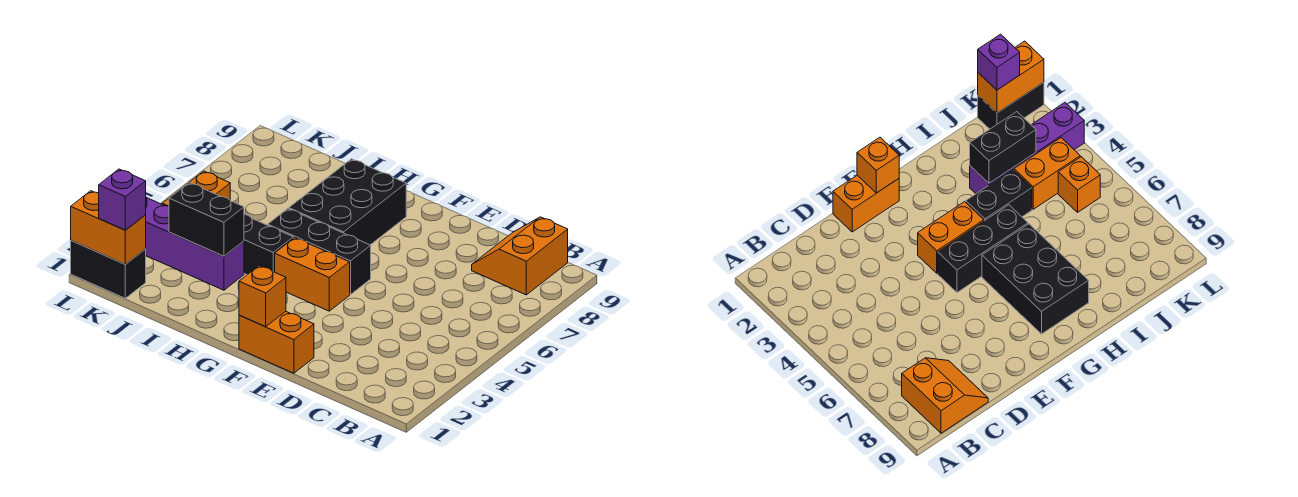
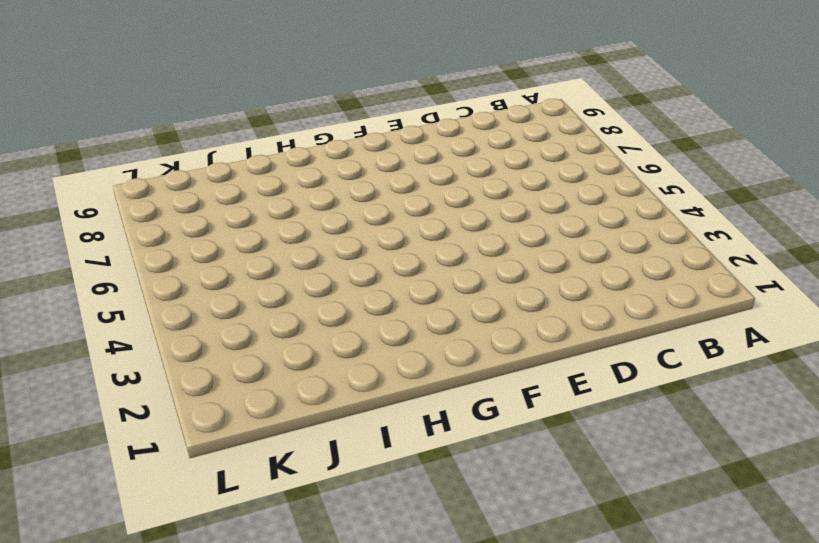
none -> orange 2x2 slope [472,217,568,295]
none -> orange 1x2 brick [239,311,314,373]
none -> orange 1x2 brick [275,238,350,311]

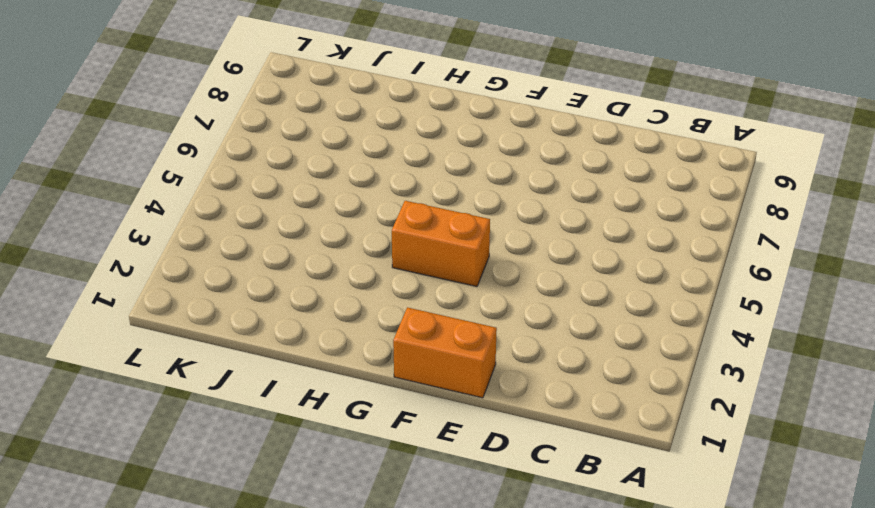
none -> orange 2x2 slope [472,217,568,295]
none -> black 1x3 brick [268,209,371,295]
none -> black 2x3 brick [289,159,406,245]

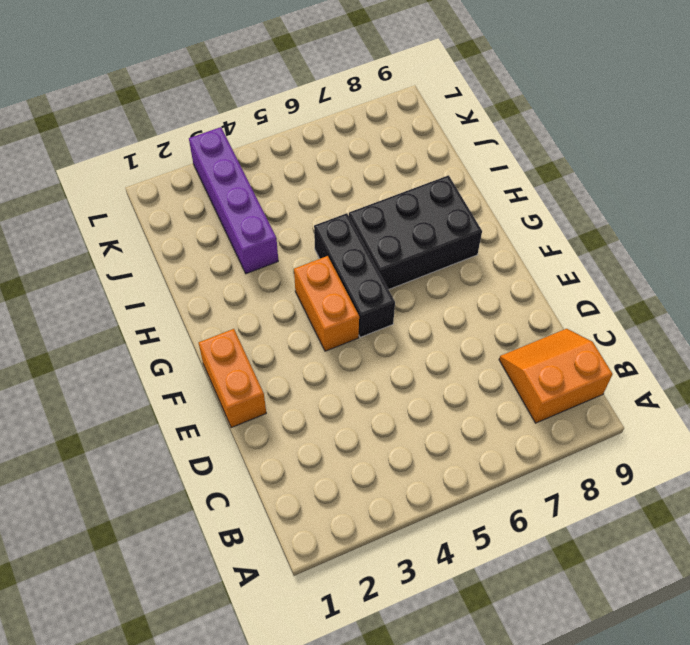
none -> black 1x2 brick [244,214,293,275]
none -> orange 1x2 brick [1014,138,1080,209]
none -> black 1x2 brick [71,241,146,298]

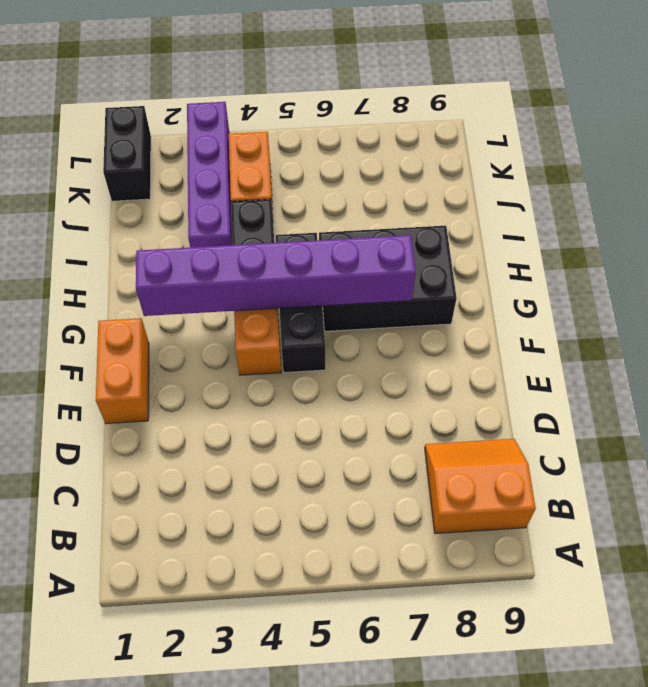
purple 1x6 brick [136,235,416,316] -> none
none -> orange 1x1 brick [186,171,230,200]
none -> orange 1x1 brick [239,266,286,327]
none -> black 1x2 brick [169,183,244,256]

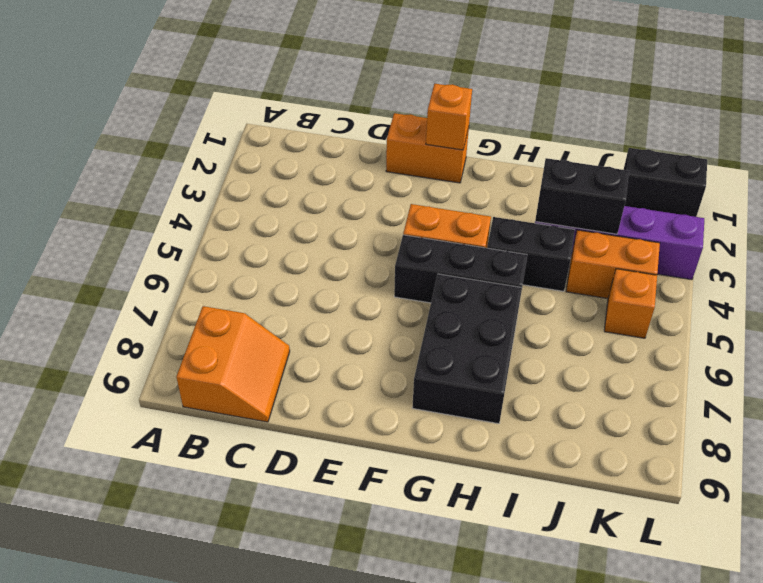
none -> orange 1x2 brick [71,191,146,264]
none -> purple 1x1 brick [99,169,146,230]

